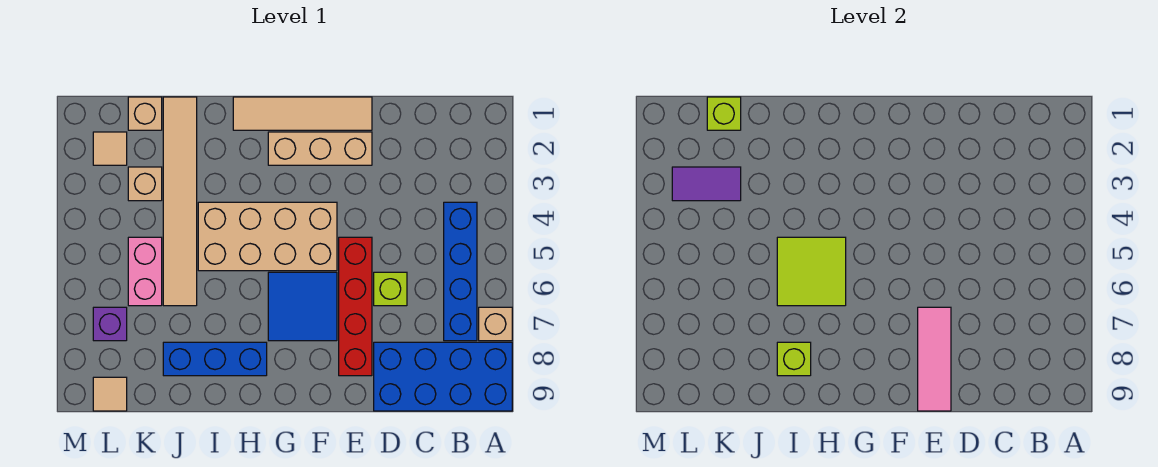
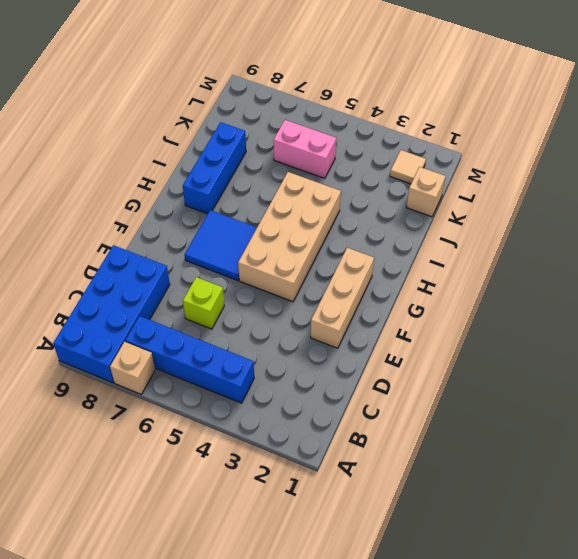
none -> tan 1x4 tile [233,97,372,130]
none -> red 1x4 brick [339,237,372,376]
none -> tan 1x6 tile [163,97,197,306]

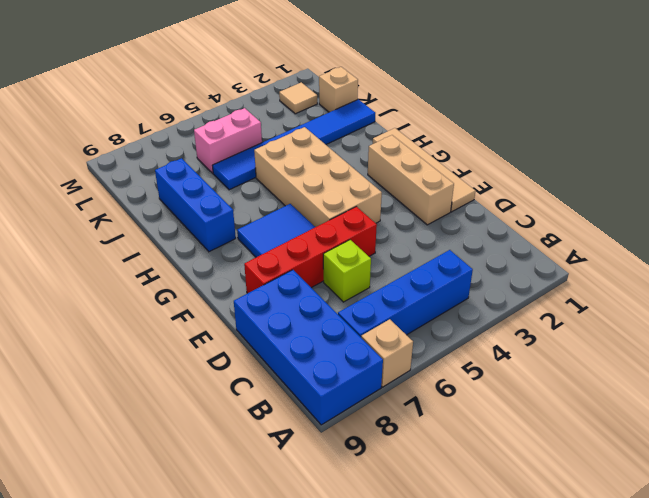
blue 1x6 tile [212,99,375,190] -> tan 1x6 tile [163,97,197,306]
none -> tan 1x1 brick [128,167,162,201]
none -> purple 1x1 brick [93,307,127,341]
none -> tan 1x1 tile [93,377,127,411]

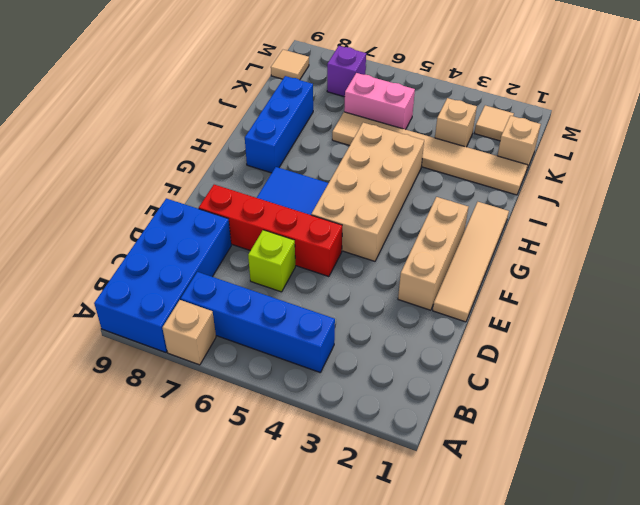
none -> pink 1x3 tile [918,307,951,411]
none -> lime 2x2 tile [777,237,846,306]
none -> lime 1x1 brick [777,342,811,376]

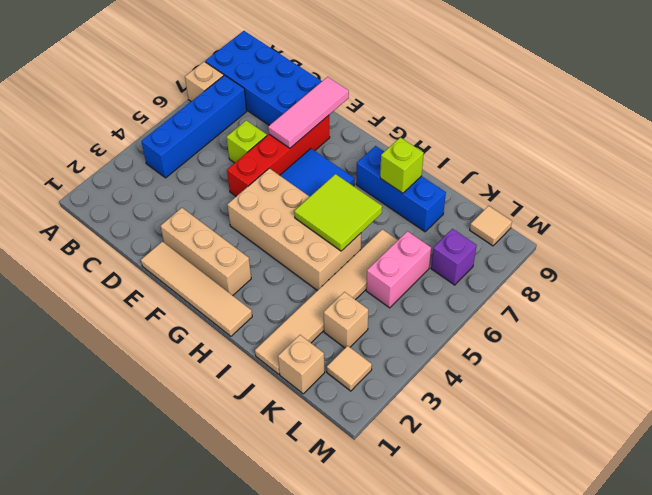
none -> lime 1x1 brick [707,97,741,130]
none -> purple 1x2 tile [672,167,741,201]

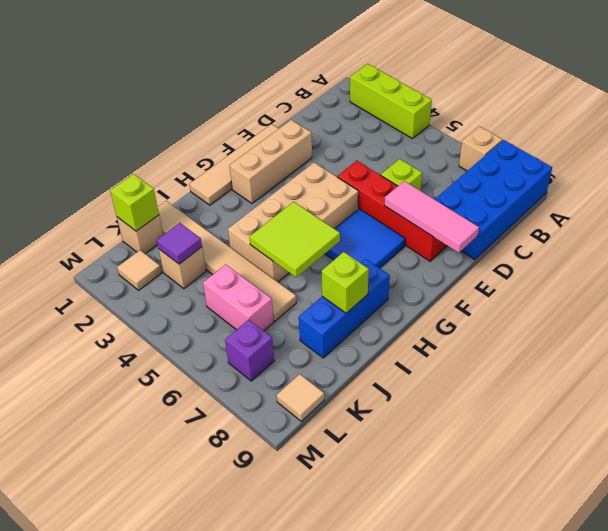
lime 1x3 brick [350,64,432,139] -> none
purple 1x1 tile [157,223,202,264] -> purple 1x2 tile [672,167,741,201]
none -> blue 1x4 brick [444,202,477,341]

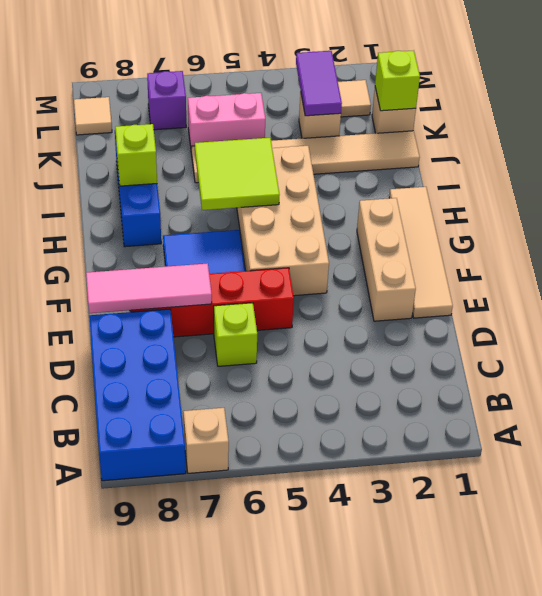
none -> blue 1x4 brick [444,202,477,341]

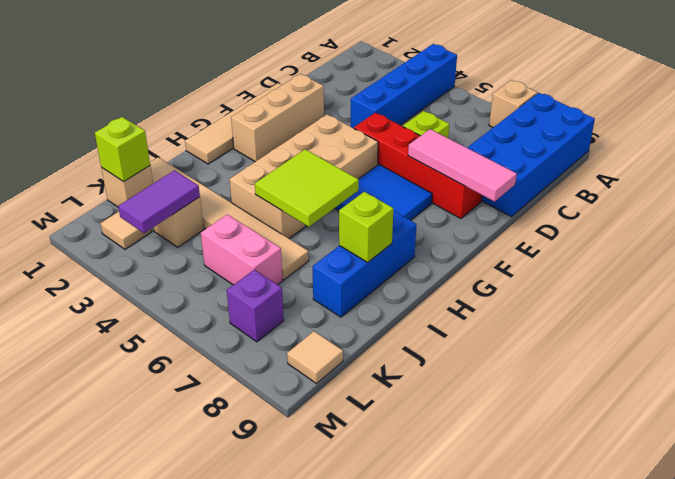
blue 1x4 brick [351,44,457,128] -> blue 1x4 brick turned to [444,202,477,341]

